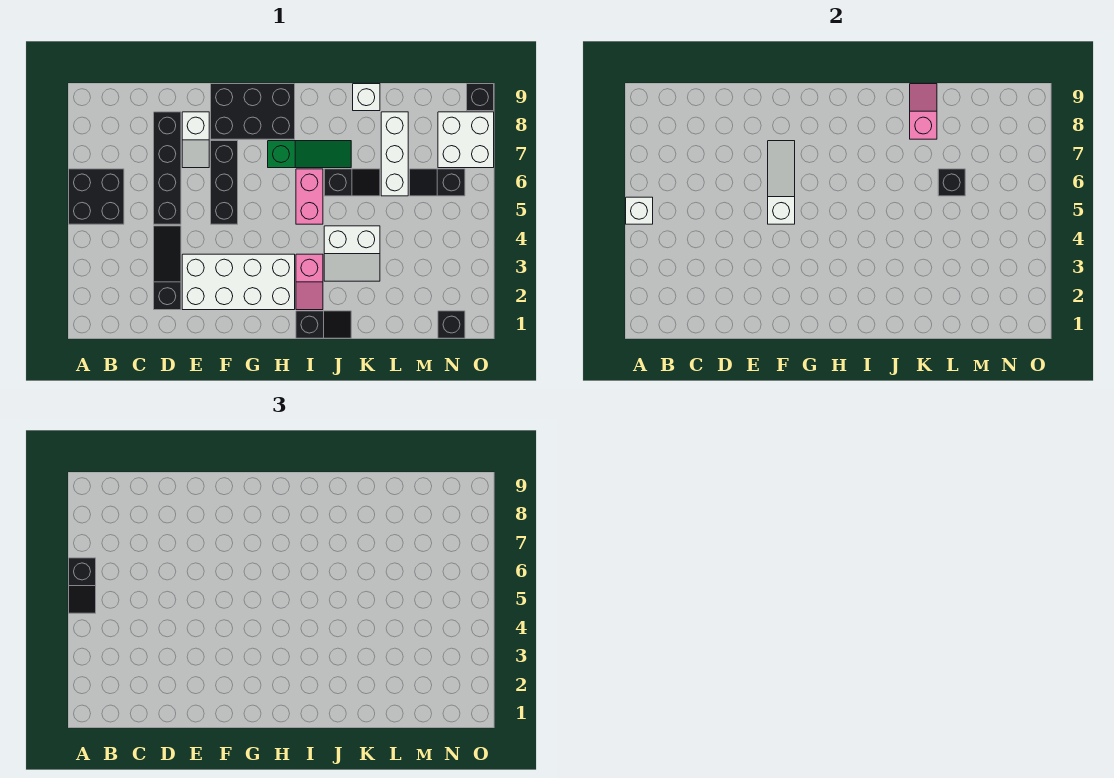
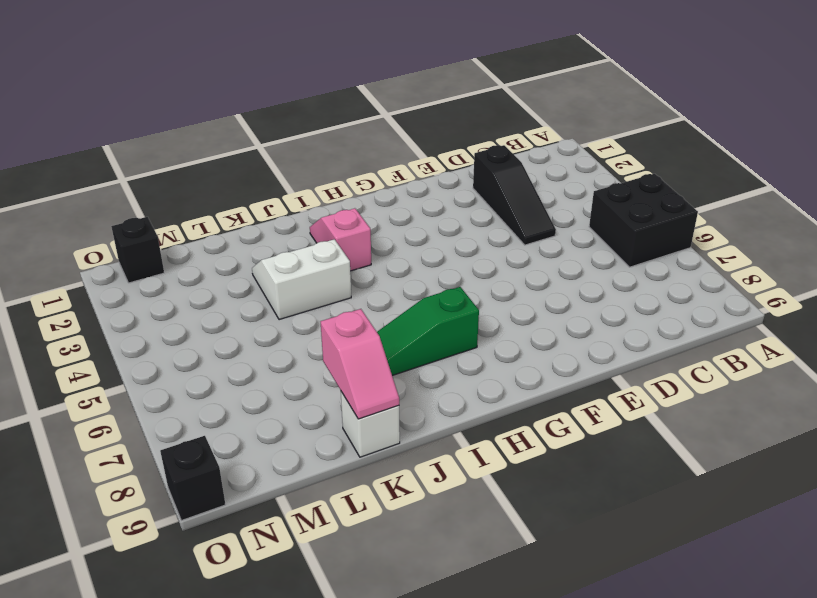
none -> black 1x4 brick [154,112,181,224]
none -> white 2x4 brick [182,254,295,310]
none -> white 1x2 slope [182,112,209,168]

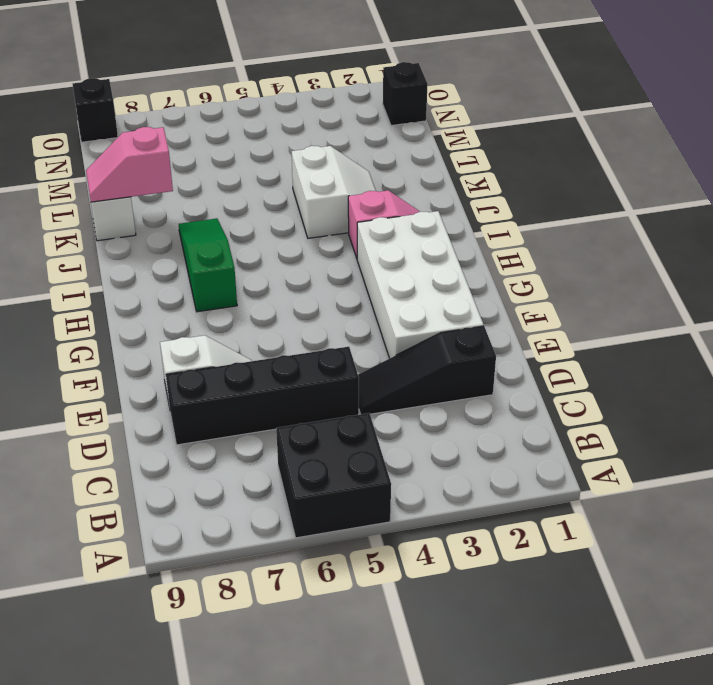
none -> black 1x3 brick [211,141,238,224]
none -> black 2x3 brick [211,84,295,139]
none -> black 1x2 slope [296,311,351,338]

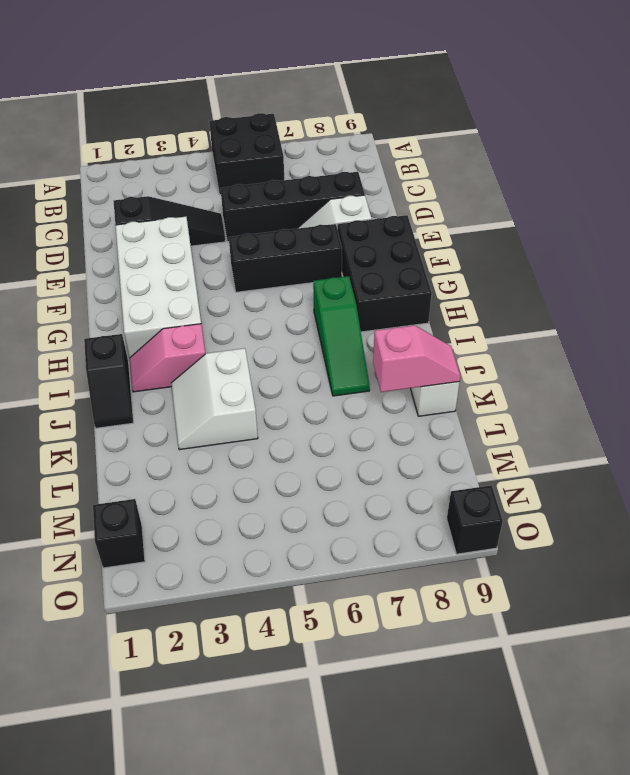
none -> pink 1x2 brick [296,169,323,224]
none -> black 1x2 slope [324,169,380,196]
none -> white 1x3 brick [381,112,408,196]

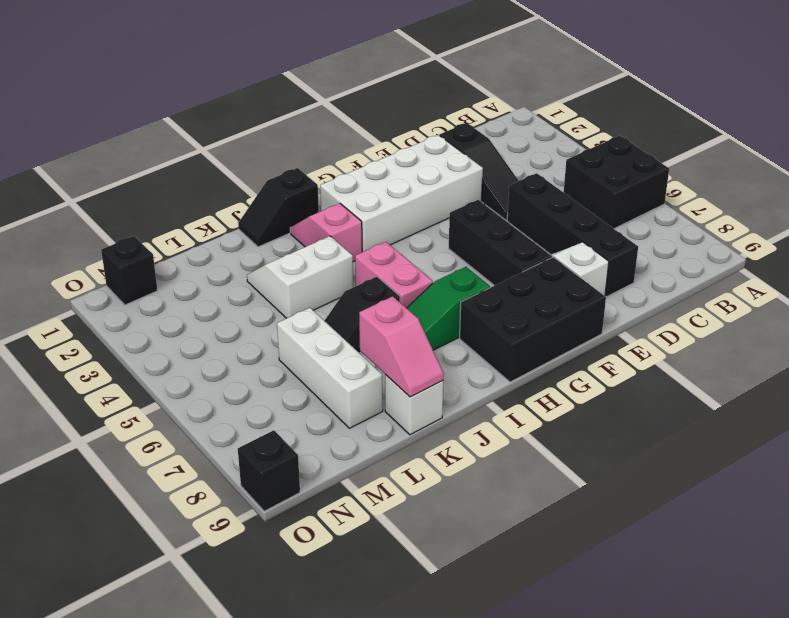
none -> black 1x2 slope [410,169,465,196]
none -> white 2x2 brick [438,112,494,168]
none -> white 1x1 brick [626,197,653,224]

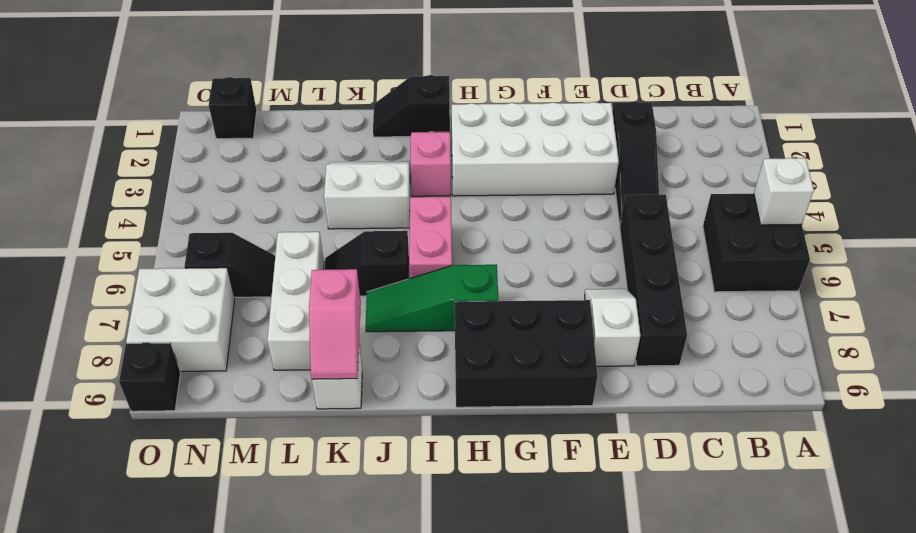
none -> black 1x3 brick [211,141,238,224]
none -> white 1x3 slope [768,141,795,224]
none -> black 1x1 brick [938,169,965,196]

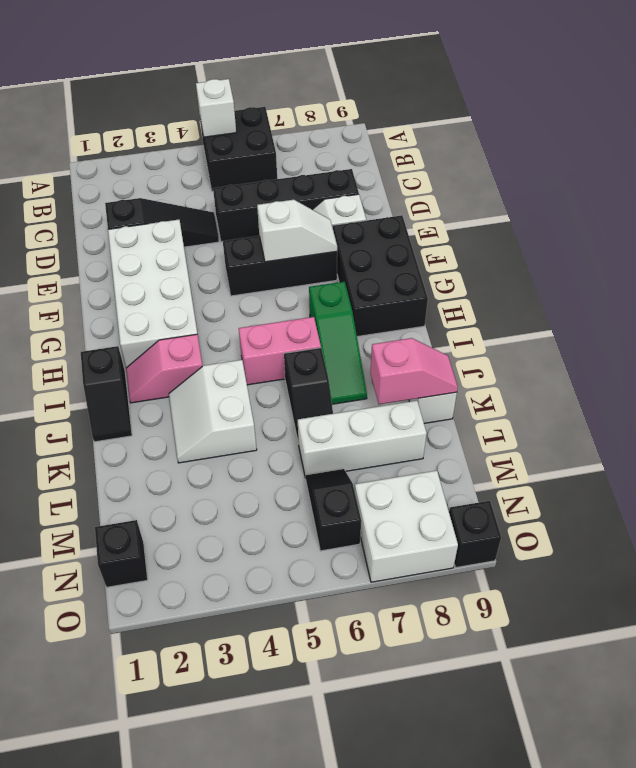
white 1x2 slope [257,200,337,262] -> white 1x3 slope [768,141,795,224]
none -> black 1x1 brick [938,169,965,196]
none -> black 1x2 slope [69,558,96,613]

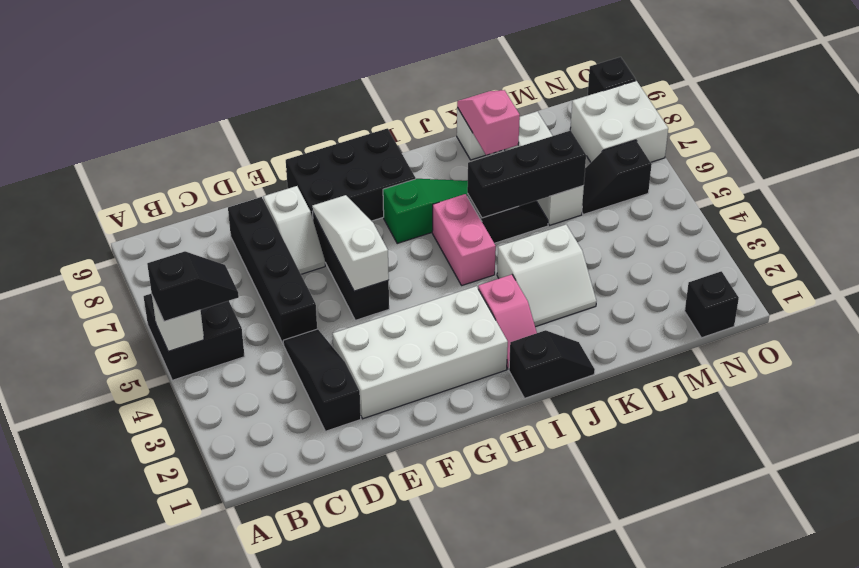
black 1x2 slope [147,251,239,321] -> black 1x2 slope turned to [69,558,96,613]
black 1x3 brick [467,130,586,218] -> black 1x1 brick [938,169,965,196]

